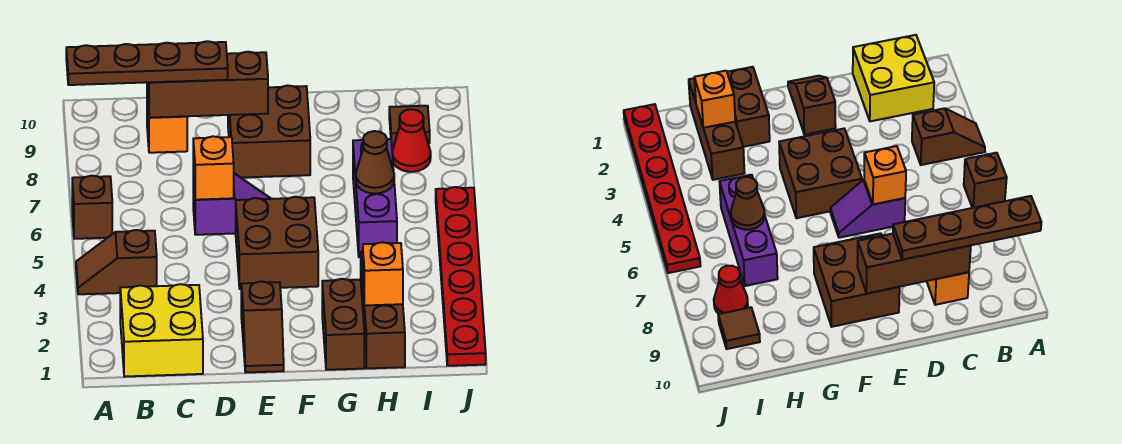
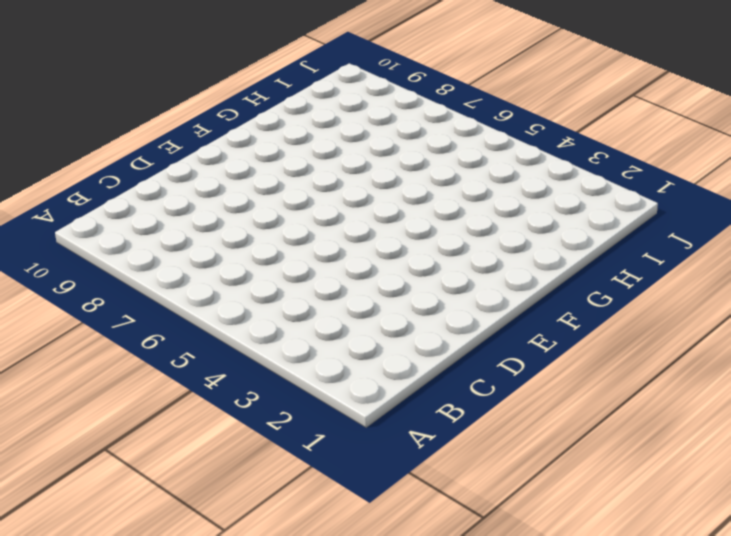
none -> brown 1x2 slope [76,230,157,294]
none -> brown 1x1 brick [72,176,112,239]
none -> yellow 2x2 brick [120,284,203,377]

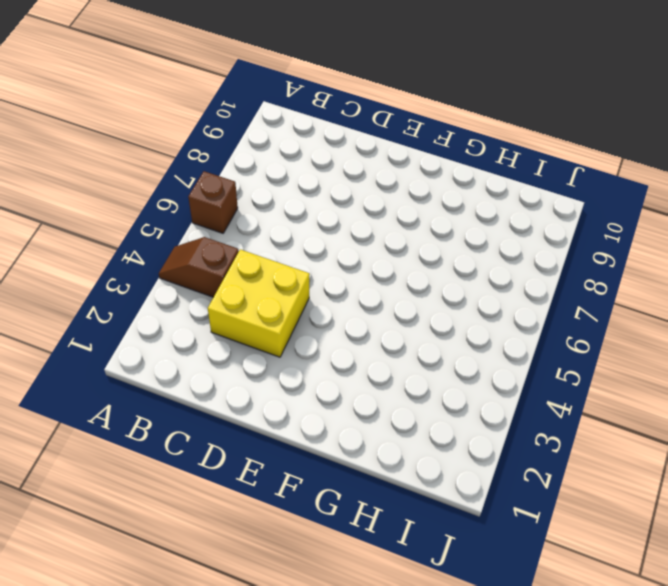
yellow 2x2 brick [208,249,310,357] -> yellow 2x2 brick moved to [120,284,203,377]
none -> orange 1x1 brick [147,97,187,153]
none -> purple 1x2 slope [193,173,271,235]
none -> brown 1x2 slope [241,282,284,372]

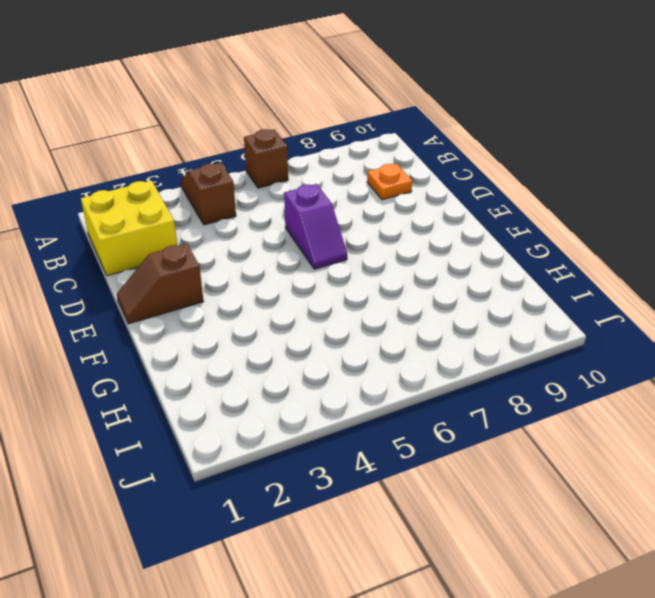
orange 1x1 plate [367,164,412,200] -> orange 1x1 brick [147,97,187,153]
none -> brown 2x2 brick [236,197,318,289]
none -> brown 2x2 brick [228,86,310,178]
none -> brown 1x2 brick [322,279,364,370]

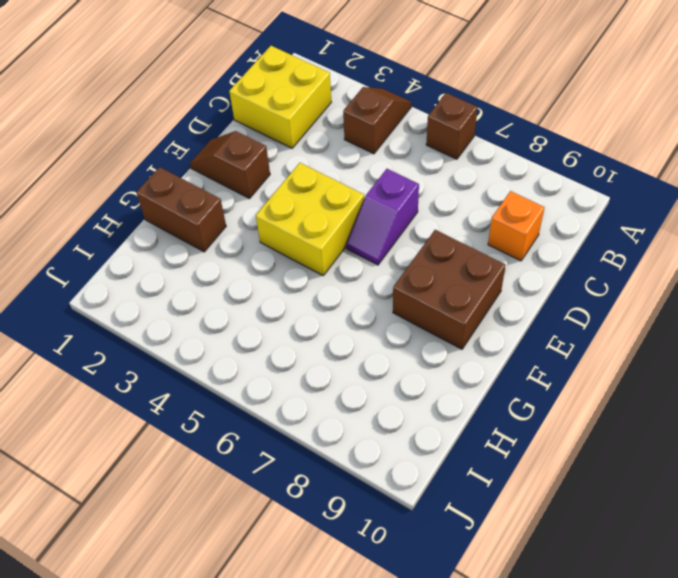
yellow 2x2 brick [256,163,364,275] -> brown 2x2 brick [236,197,318,289]
none -> brown 1x3 brick [361,252,405,368]
none -> purple 1x3 brick [353,139,397,257]
none -> red 1x1 cone [392,109,431,172]

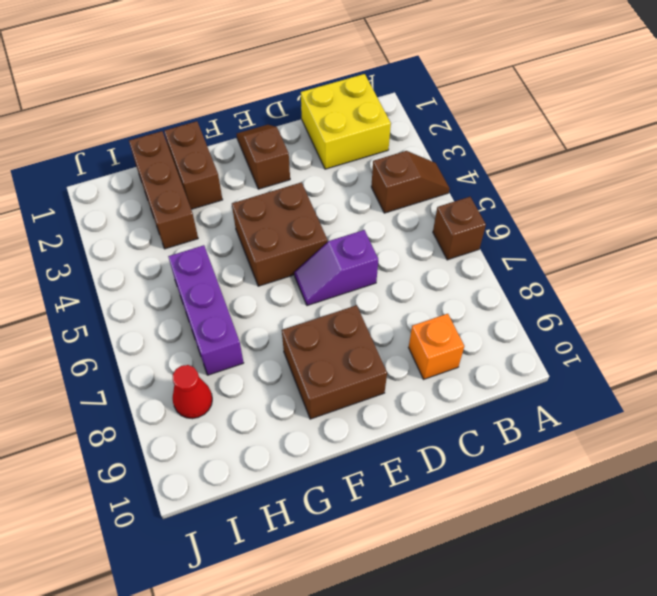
none -> brown 1x1 tile [389,106,430,145]
none -> red 1x6 plate [436,187,486,366]
none -> brown 1x3 brick [147,52,268,118]

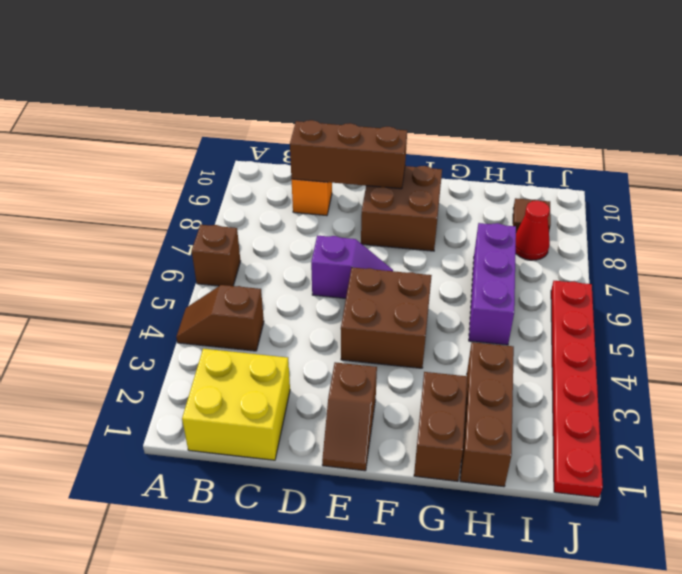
none -> orange 1x1 brick [193,136,234,200]
none -> orange 1x1 brick [363,242,403,306]
none -> brown 1x1 cone [356,131,394,194]

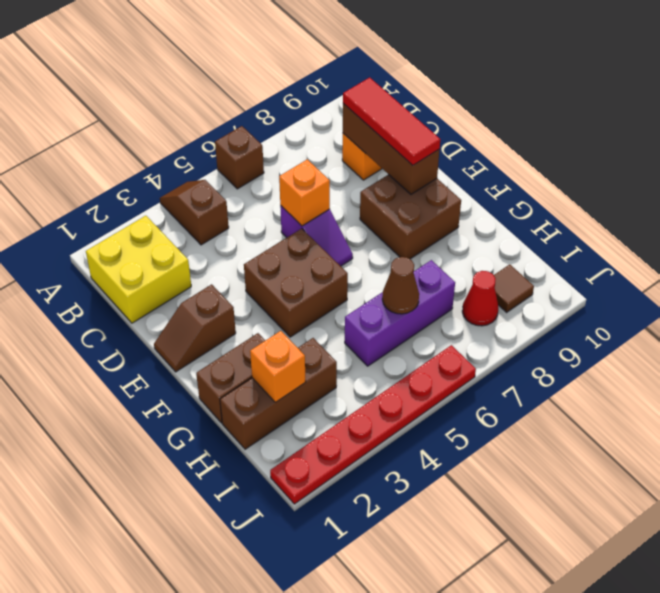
red 1x3 tile [343,77,440,165] -> brown 1x4 plate [66,41,228,85]

